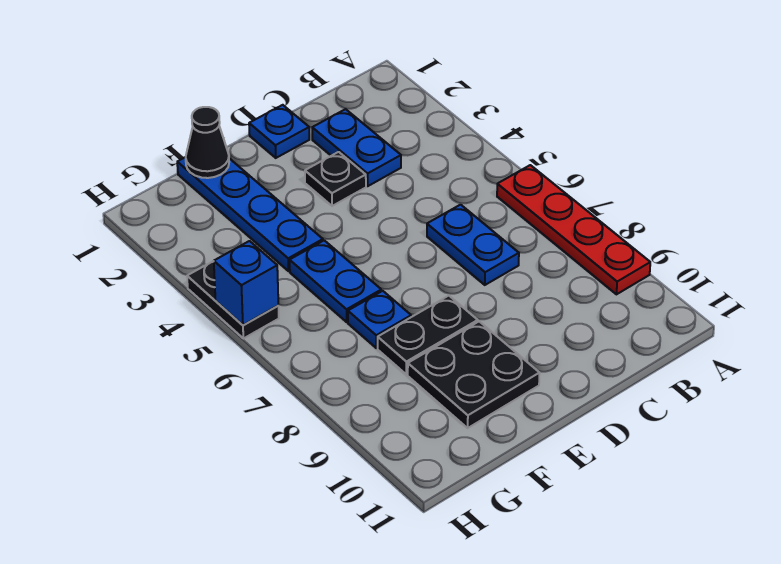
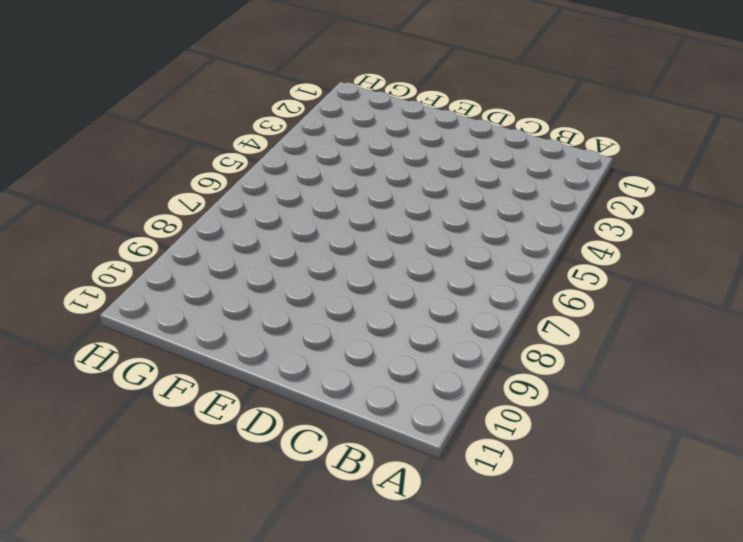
none -> red 1x4 plate [497,165,650,294]
none -> blue 1x2 plate [312,109,401,186]
none -> blue 1x2 plate [427,205,519,285]

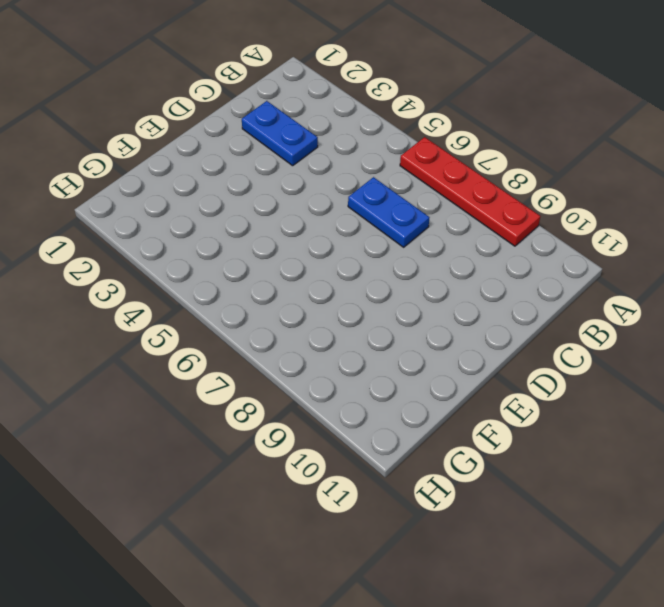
none -> blue 1x1 plate [249,105,309,158]
none -> black 1x1 plate [305,152,366,206]
none -> black 1x2 plate [378,296,478,374]

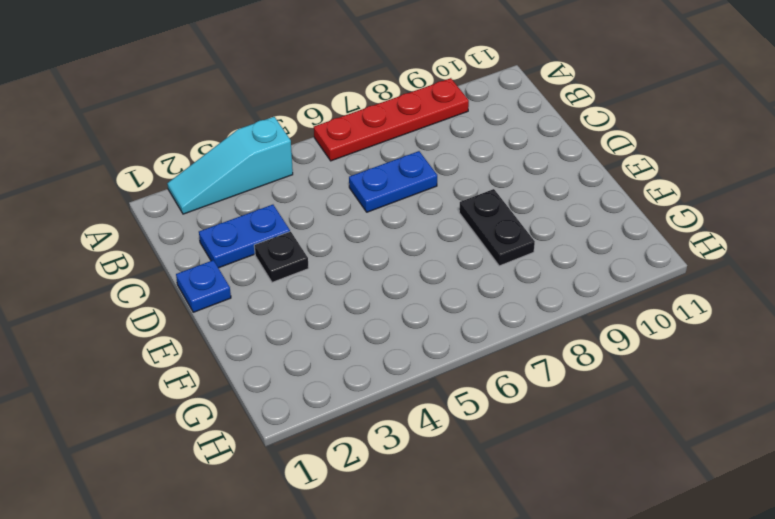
cyan 1x3 slope [167,117,293,214] -> none
none -> black 2x2 plate [408,321,540,428]
none -> blue 1x4 plate [177,157,323,271]
none -> blue 1x2 plate [290,240,381,322]

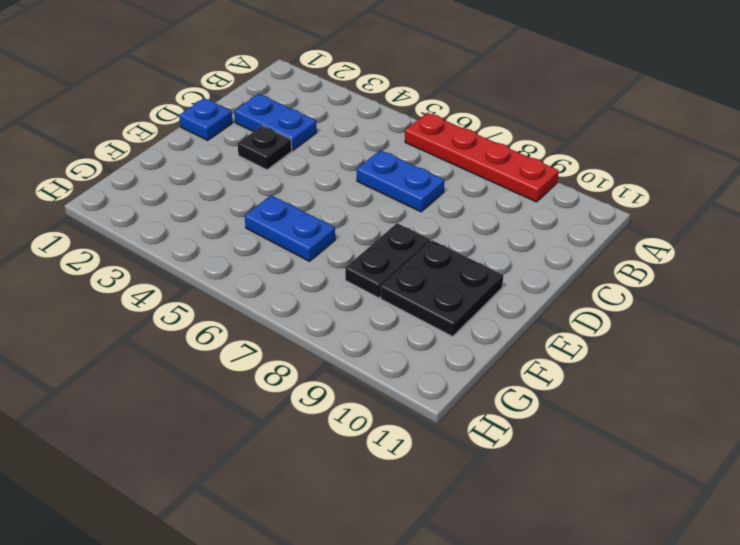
none -> blue 1x4 plate [177,157,323,271]
none -> blue 1x1 plate [348,291,411,348]
none -> black 1x2 plate [187,261,279,339]

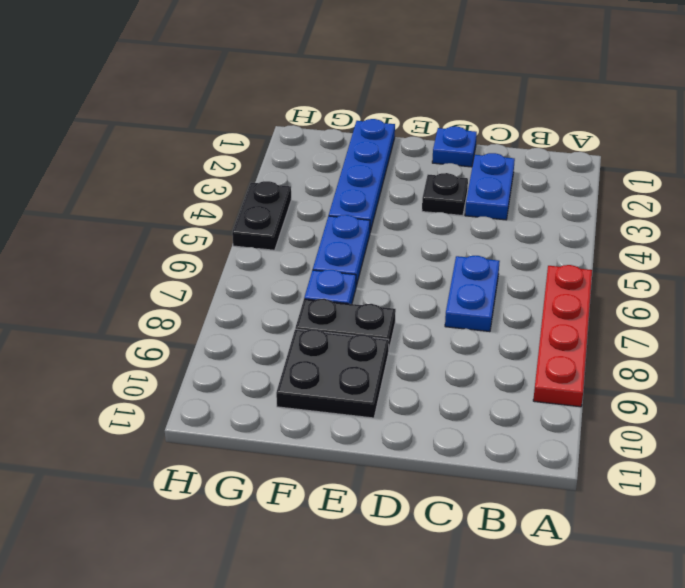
none -> black 1x1 cone [186,107,229,178]
none -> blue 1x1 brick [214,241,278,325]

